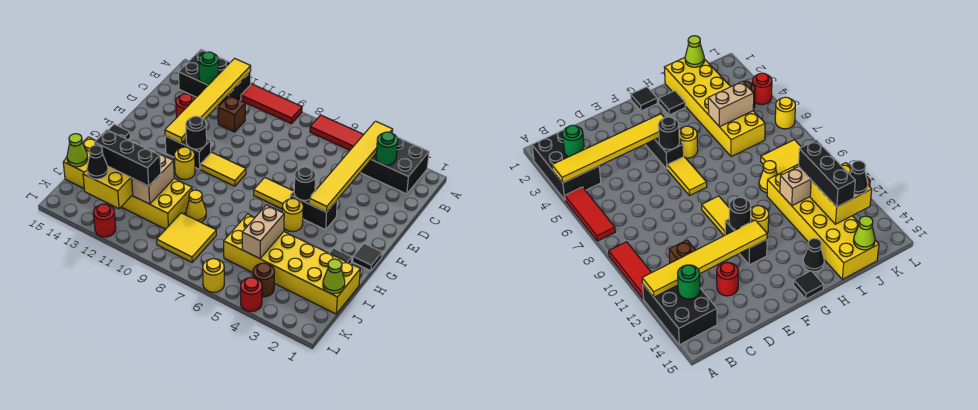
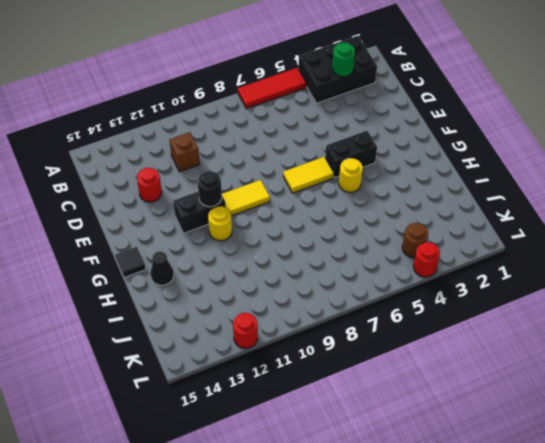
none -> red 1x3 tile [241,84,302,124]
none -> black 2x3 brick [179,50,251,107]
none -> black 1x1 tile [353,244,382,271]
none -> black 1x1 tile [329,248,352,263]

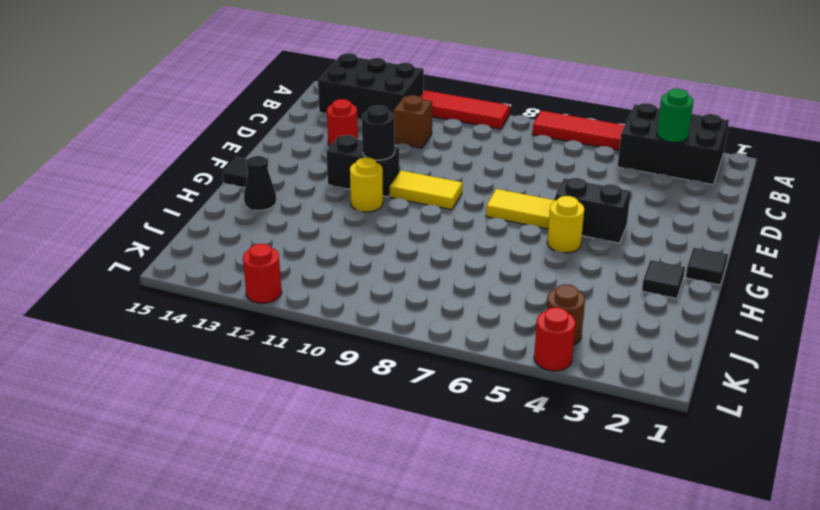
none -> yellow 2x6 brick [224,214,360,314]
none -> yellow 1x1 cone [186,190,206,222]
none -> yellow 2x6 brick [63,137,192,229]
none -> yellow 2x2 tile [157,213,216,262]

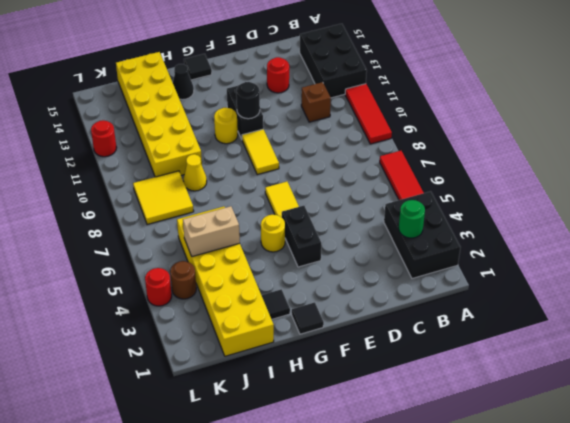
none -> yellow 1x1 round brick [203,259,224,292]
none -> yellow 1x6 tile [309,121,393,212]
none -> yellow 1x6 tile [165,58,251,143]
none -> green 1x1 round brick [199,52,219,84]

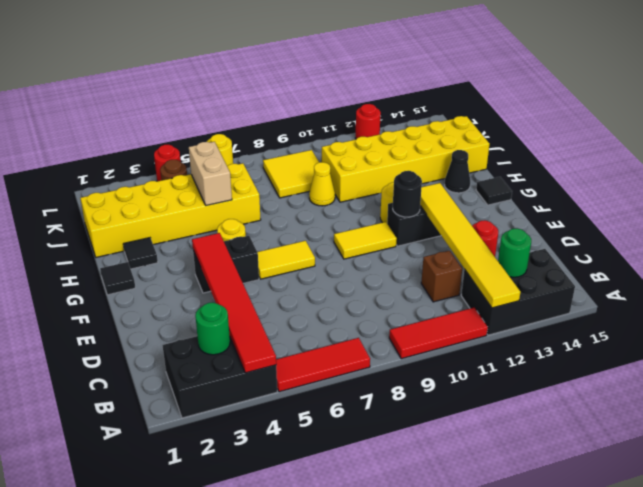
red 1x6 tile [192,233,276,373] -> yellow 1x6 tile [309,121,393,212]
none -> black 1x1 round brick [294,167,316,200]
none -> tan 1x2 brick [132,152,174,204]
none -> lime 1x1 cone [323,259,345,294]
none -> yellow 2x2 brick [83,167,133,209]

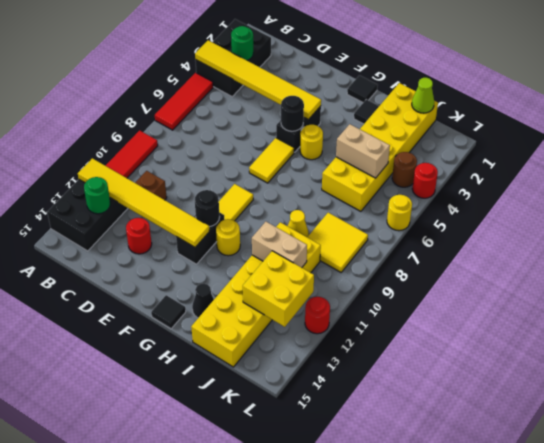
none -> lime 1x1 cone [67,134,88,167]
none -> black 1x3 brick [95,130,161,186]
none -> black 1x1 cone [87,145,108,179]

